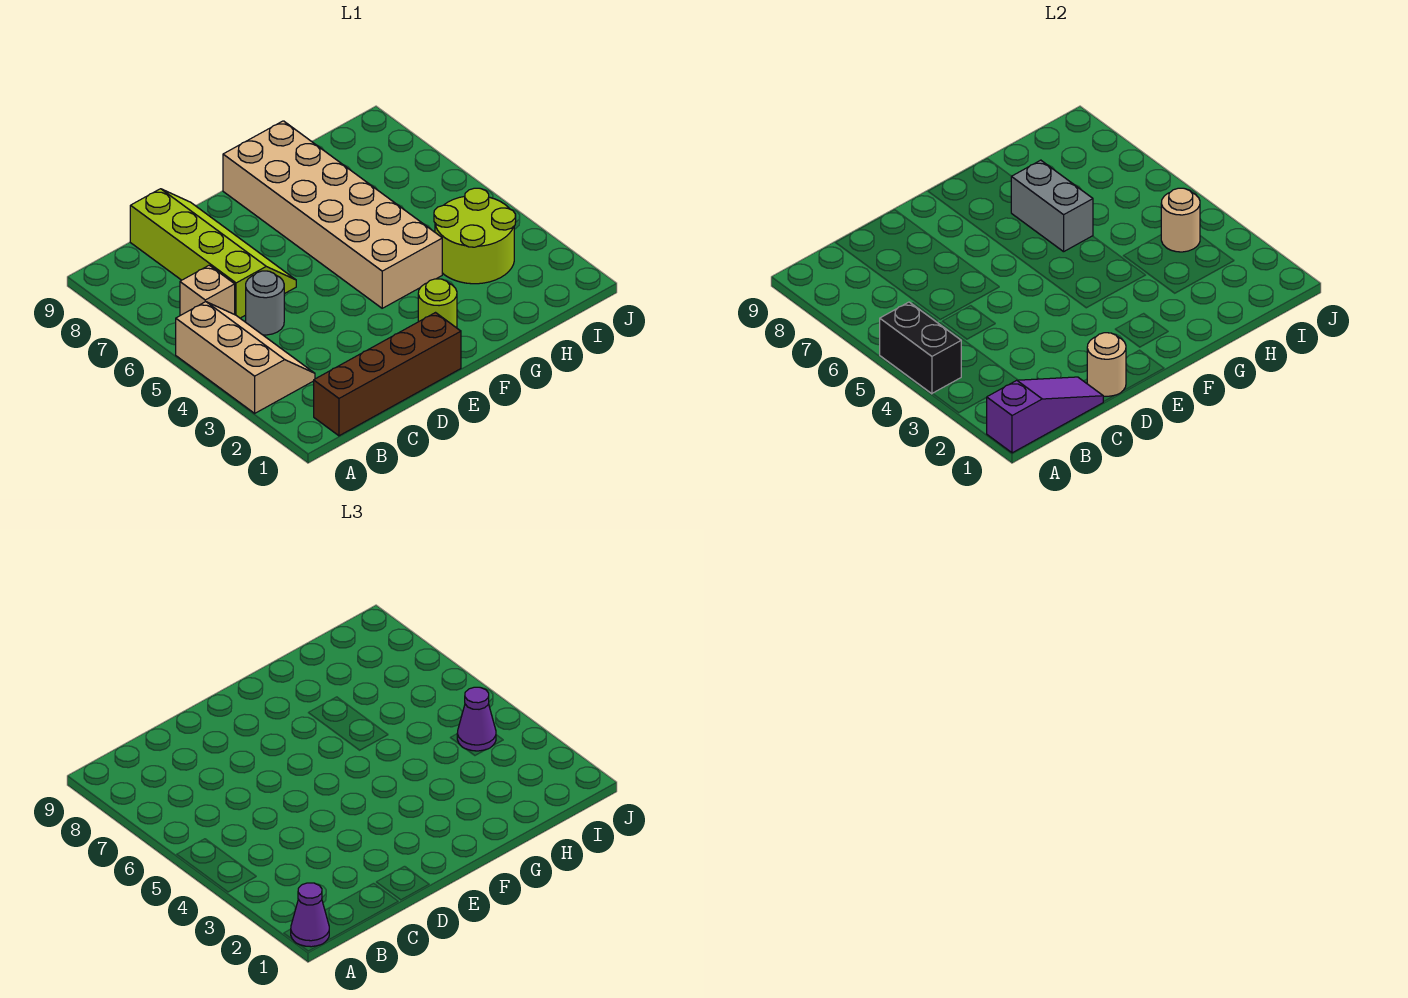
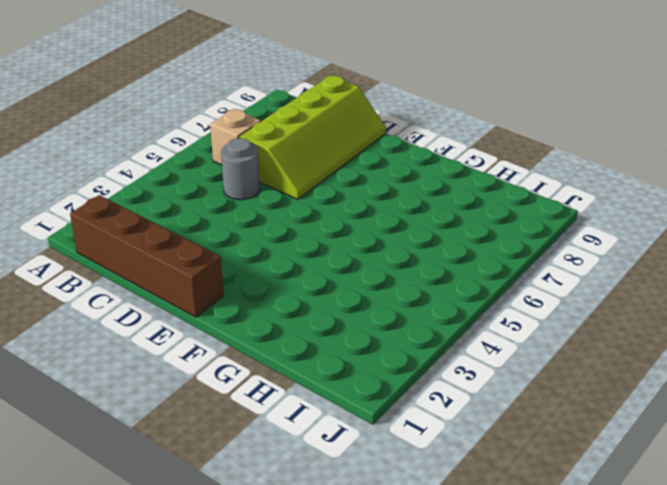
none -> tan 2x3 slope [176,302,315,413]
none -> lime 1x1 round brick [418,279,457,328]
none -> tan 2x6 brick [223,121,442,308]

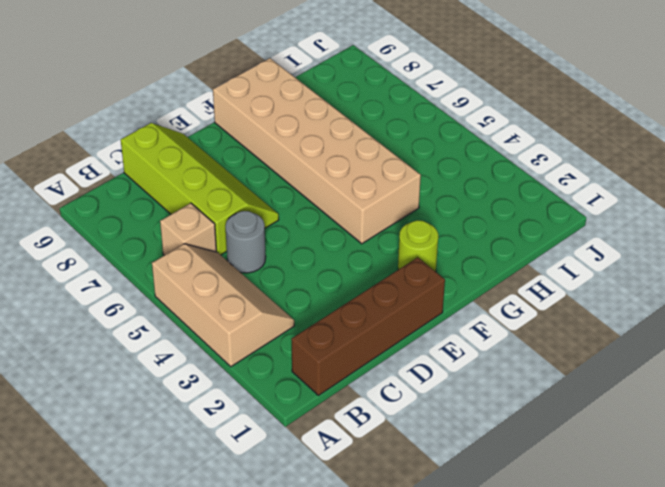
none -> lime 2x2 round brick [434,188,516,284]
none -> purple 1x3 slope [986,377,1103,453]
none -> black 1x2 brick [880,302,961,394]

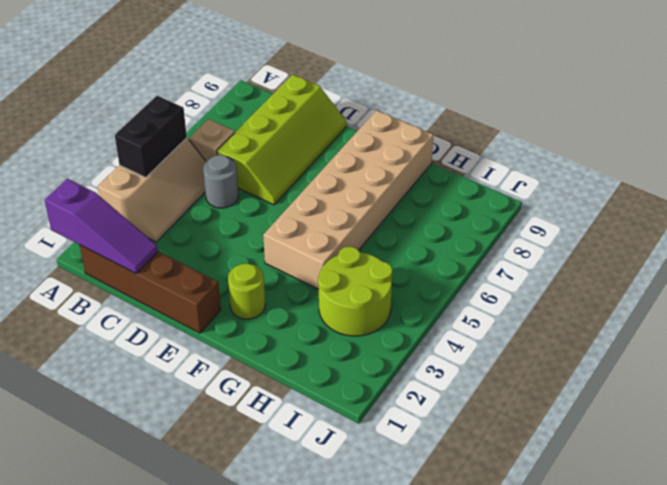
none -> tan 1x1 round brick [1087,333,1126,396]
none -> grey 1x2 brick [1011,160,1093,252]
none -> tan 1x1 round brick [1161,188,1200,252]

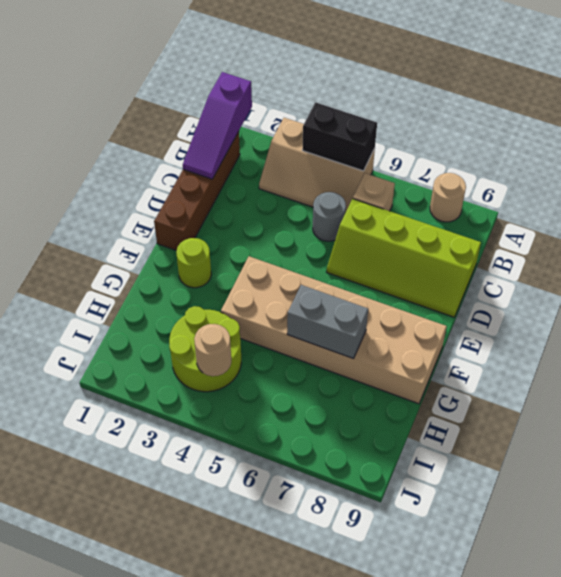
tan 1x1 round brick [430,173,466,222] -> tan 1x1 round brick moved to [1087,333,1126,396]
none -> purple 1x1 cone [291,883,329,947]
none -> purple 1x1 cone [457,687,496,751]

